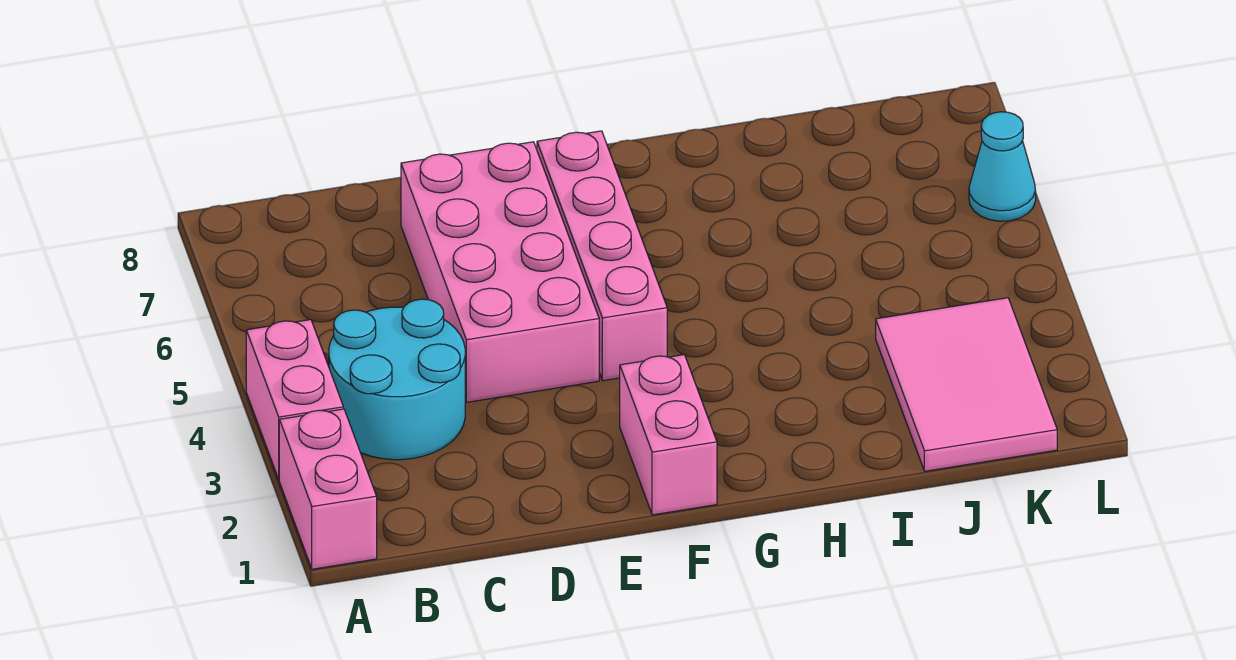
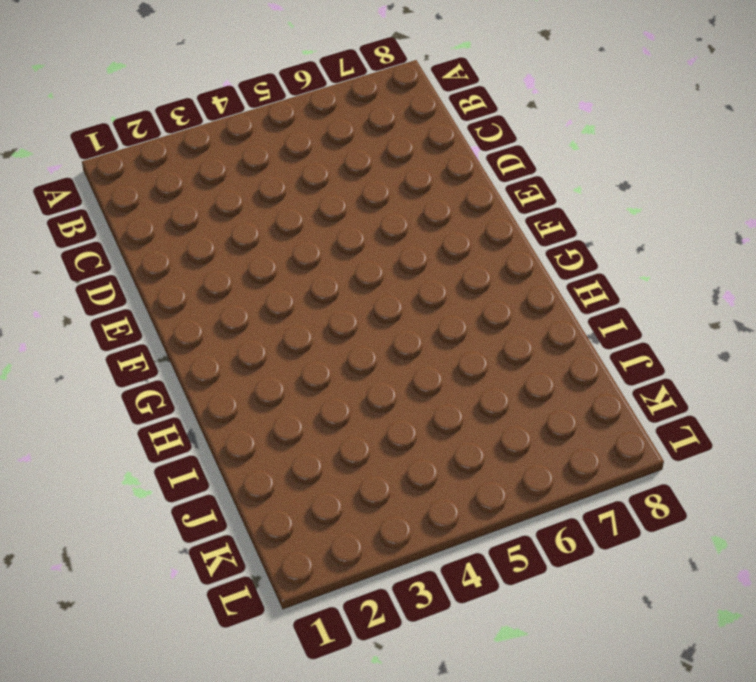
none -> pink 1x2 brick [279,409,377,569]
none -> pink 1x2 brick [246,320,343,479]

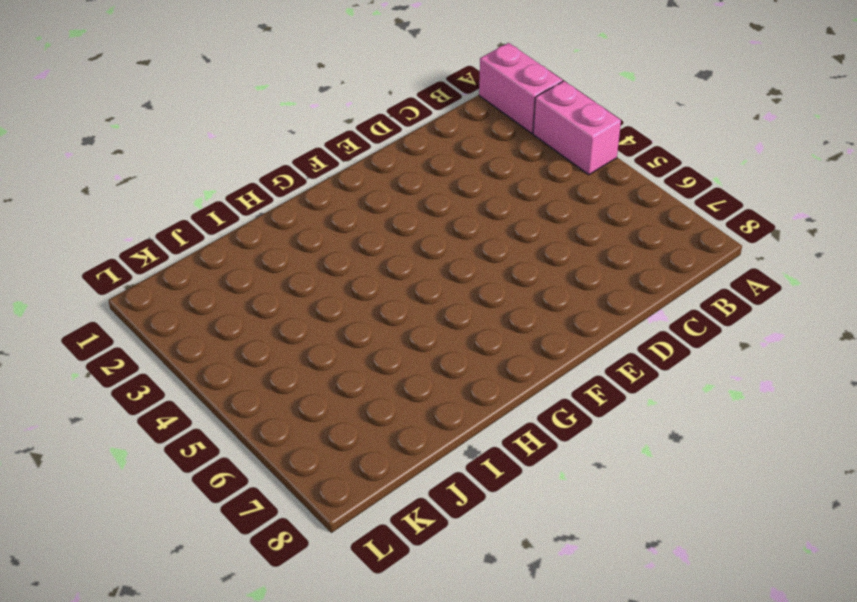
none -> cyan 2x2 round brick [329,299,465,460]
none -> pink 2x4 brick [401,142,599,402]

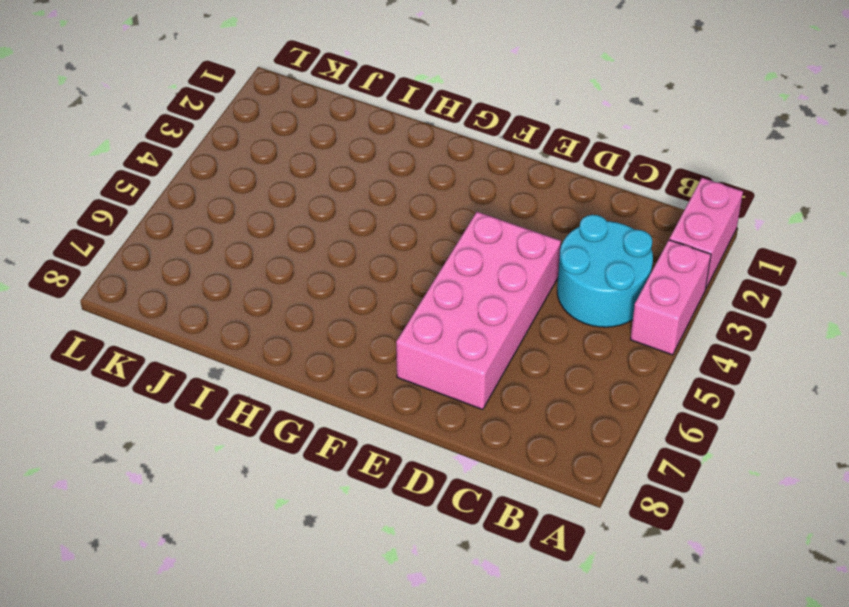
none -> pink 1x2 brick [620,355,717,515]
none -> pink 1x4 brick [537,131,667,381]

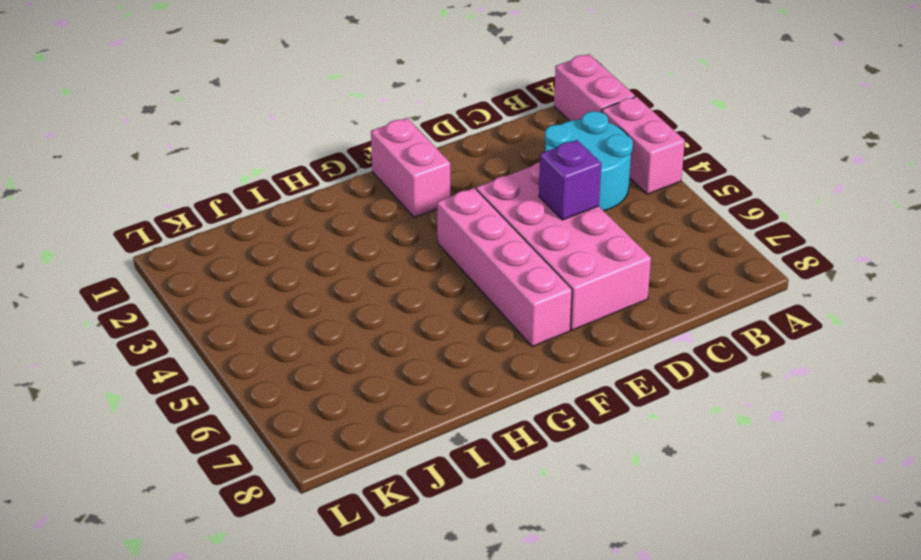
purple 1x1 brick [539,140,601,220] -> none
none -> pink 2x3 tile [876,298,1057,471]
none -> cyan 1x1 cone [969,112,1036,221]

